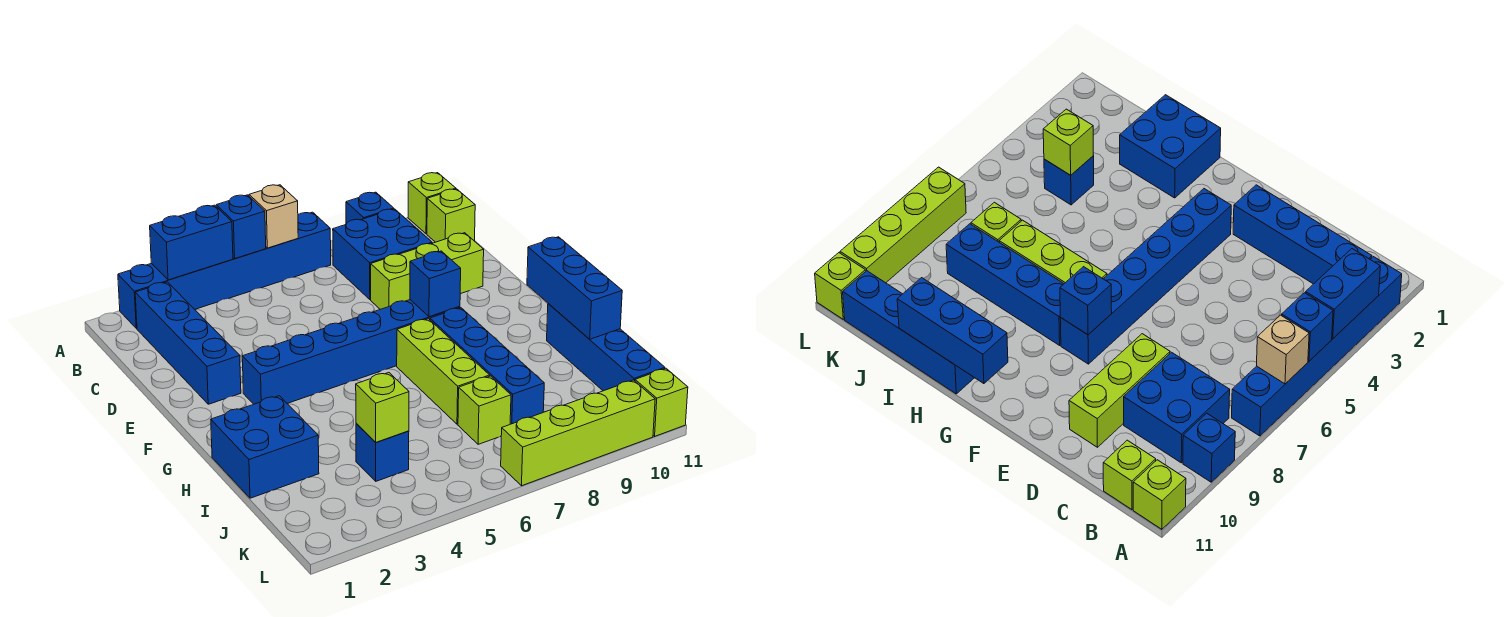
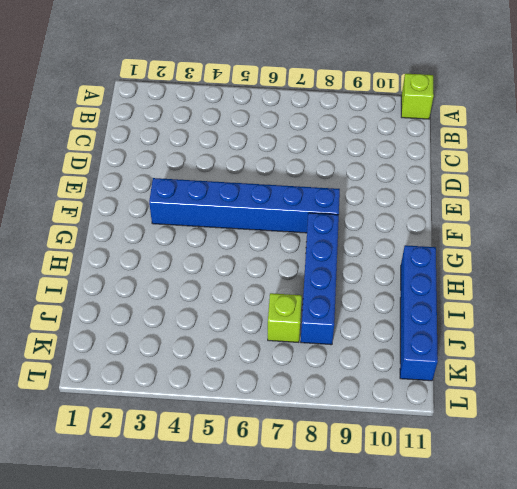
none -> blue 1x6 brick [118,212,331,328]
none -> blue 1x1 brick [346,192,394,224]
none -> blue 1x4 brick [135,282,241,404]

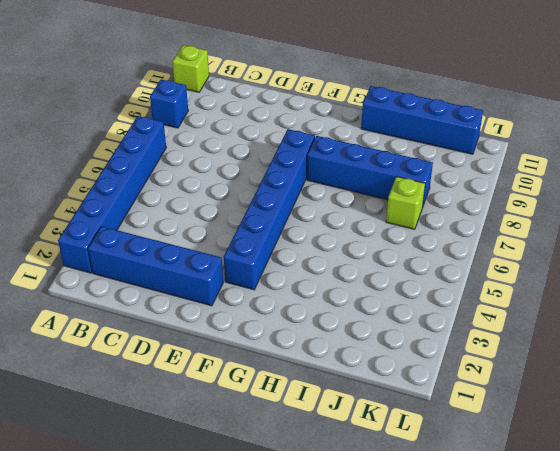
none -> blue 2x2 brick [333,209,432,300]
none -> lime 1x1 brick [427,189,475,242]
none -> lime 1x3 brick [371,233,484,309]

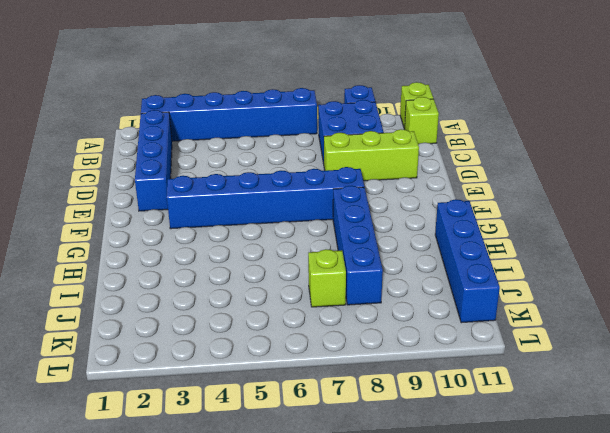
none -> lime 1x3 brick [397,319,490,424]
none -> blue 2x2 brick [211,396,319,498]
none -> blue 1x1 brick [356,423,409,481]

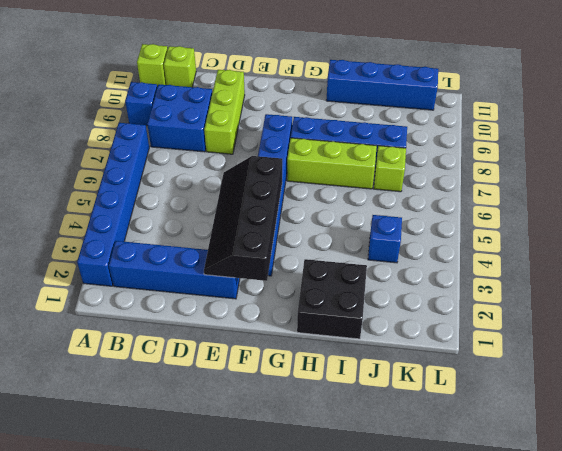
black 2x4 slope [204,156,282,281] -> none
black 2x2 brick [297,259,367,339] -> blue 2x2 brick [211,396,319,498]
none -> lime 1x4 brick [501,380,655,486]
none -> lime 1x1 brick [635,369,688,436]
none -> blue 1x2 brick [150,205,233,280]

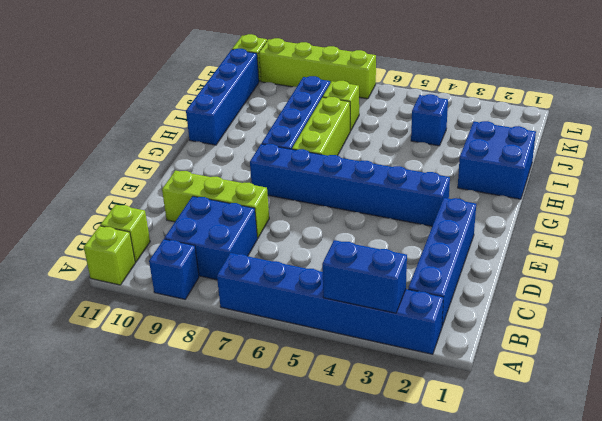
none -> blue 1x1 brick [216,195,266,258]
none -> tan 1x1 brick [249,185,298,248]
none -> blue 1x1 brick [410,251,461,317]

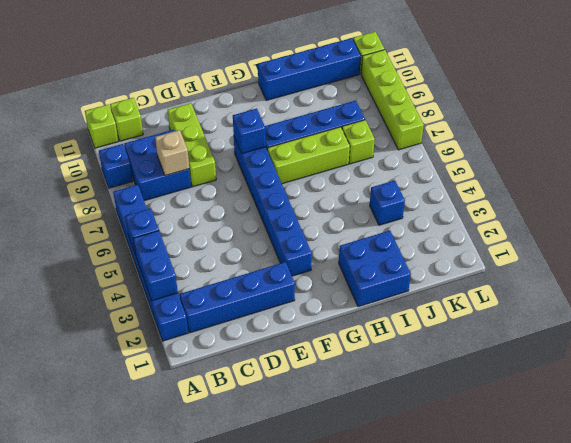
tan 1x1 brick [155,130,189,176] -> tan 1x1 brick moved to [249,185,298,248]
none -> blue 1x3 brick [527,237,622,339]
none -> lime 1x1 brick [356,373,409,442]

